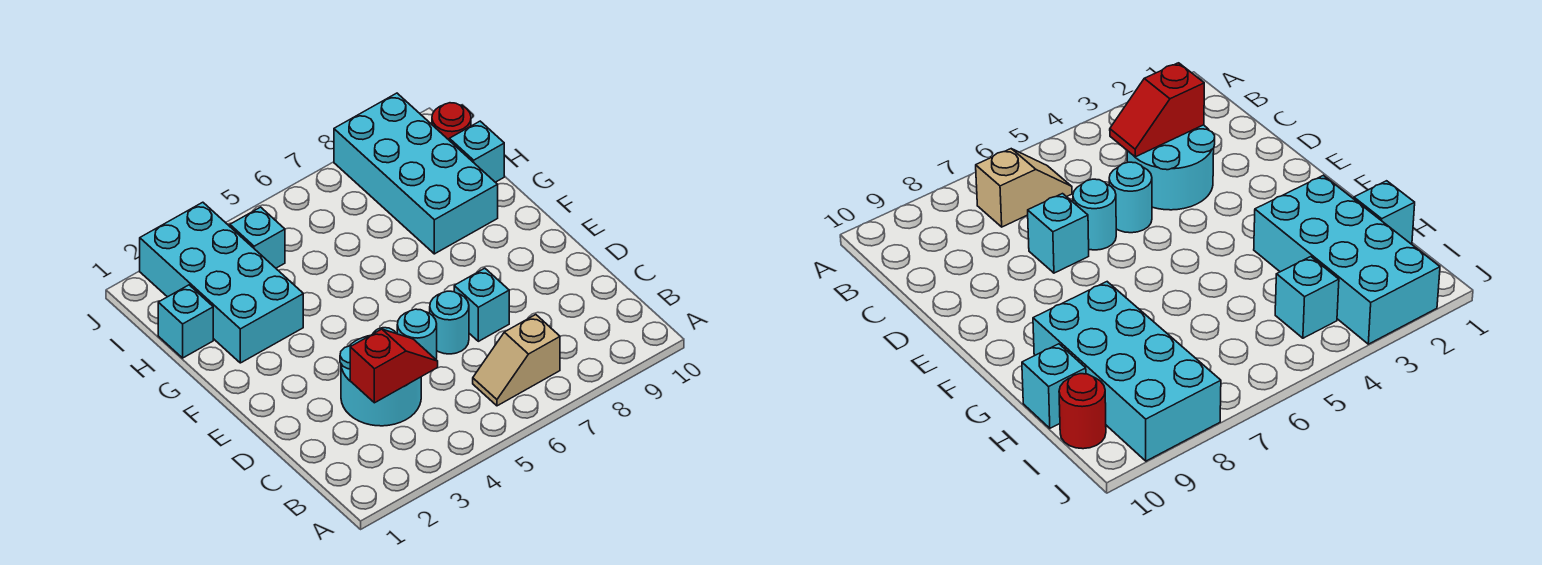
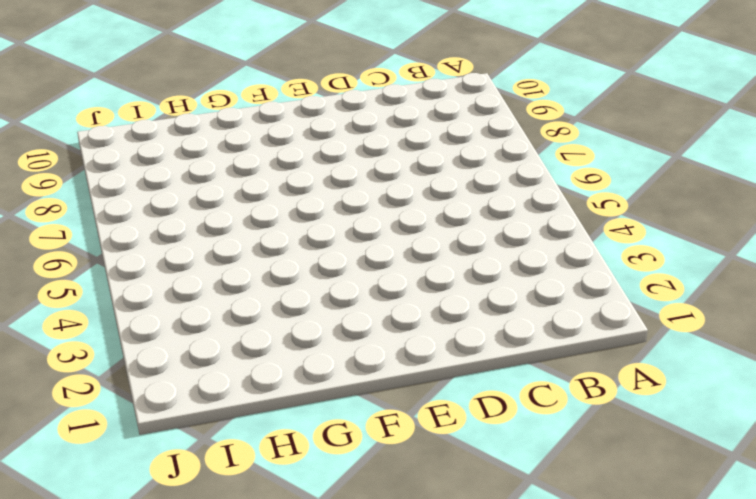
none -> tan 1x2 slope [473,315,560,406]
none -> cyan 2x2 round brick [340,328,421,426]
none -> cyan 1x1 round brick [397,309,437,359]

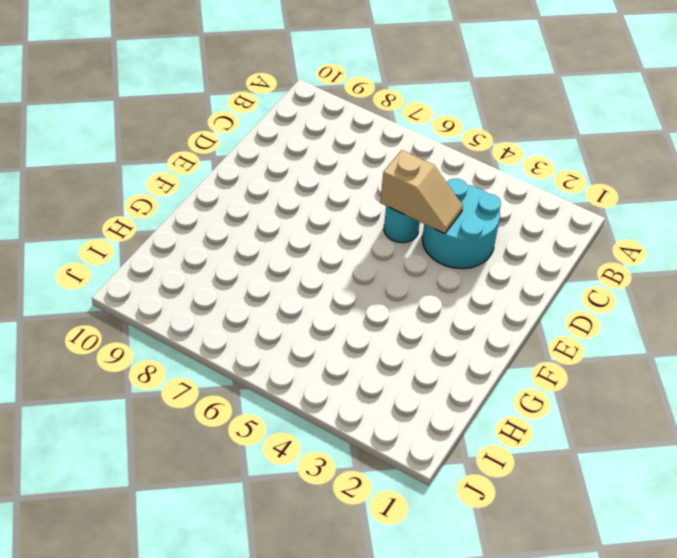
tan 1x2 slope [380,150,463,234] -> tan 1x2 slope moved to [473,315,560,406]
none -> cyan 1x1 round brick [430,291,469,354]
none -> cyan 1x1 brick [454,268,509,341]
none -> cyan 2x4 brick [140,202,303,363]

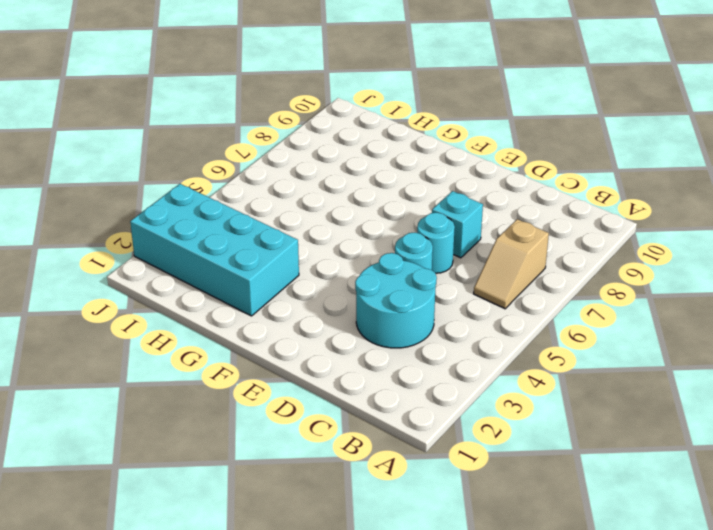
none -> cyan 2x4 brick [334,93,498,254]
none -> cyan 1x1 brick [158,285,213,358]
none -> cyan 1x1 brick [449,121,504,182]

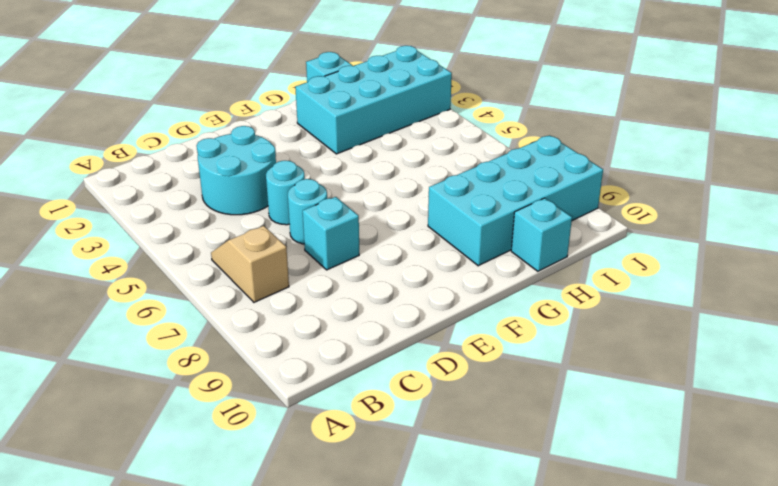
none -> cyan 1x1 brick [230,207,285,268]
none -> red 1x1 round brick [432,103,471,140]
none -> red 1x2 slope [350,329,438,403]

